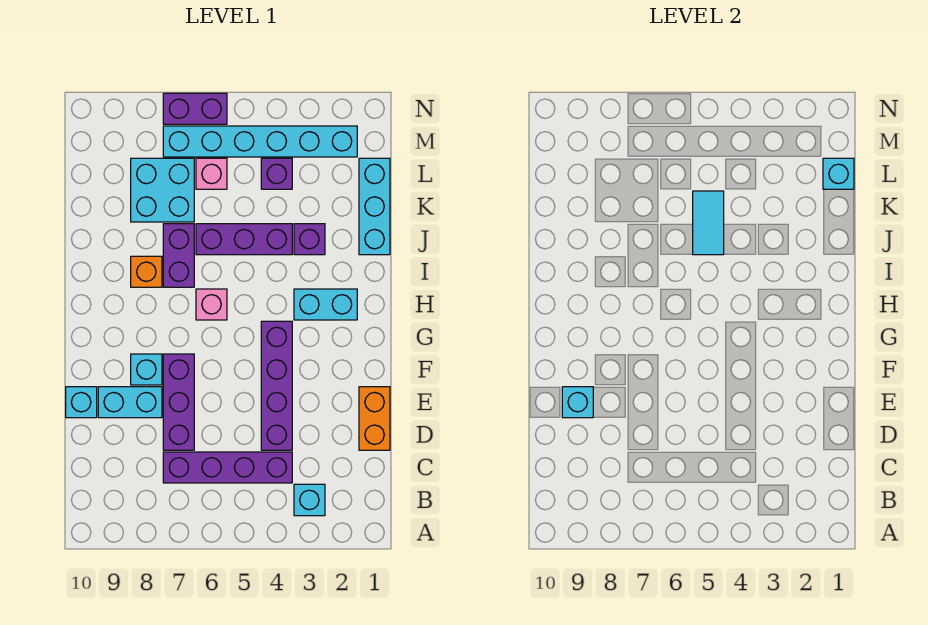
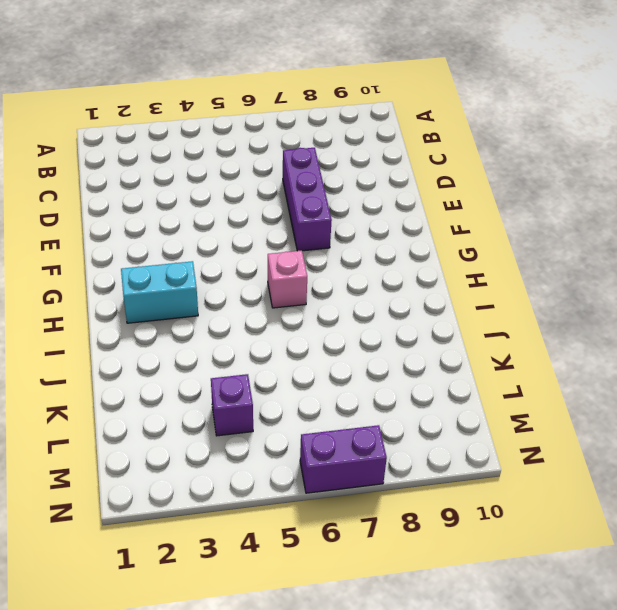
none -> cyan 1x1 brick [294,484,325,516]
none -> purple 1x4 brick [163,452,292,483]
none -> orange 1x2 brick [359,387,390,450]

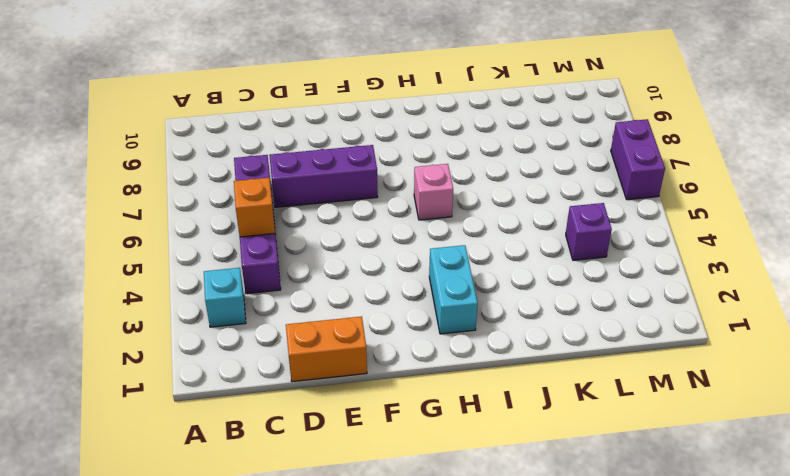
orange 1x1 brick [234,178,275,237] -> orange 1x1 brick moved to [131,256,162,287]
none -> purple 1x4 brick [261,321,292,450]
none -> cyan 1x2 brick [98,387,162,418]
none -> cyan 1x1 brick [66,387,97,418]

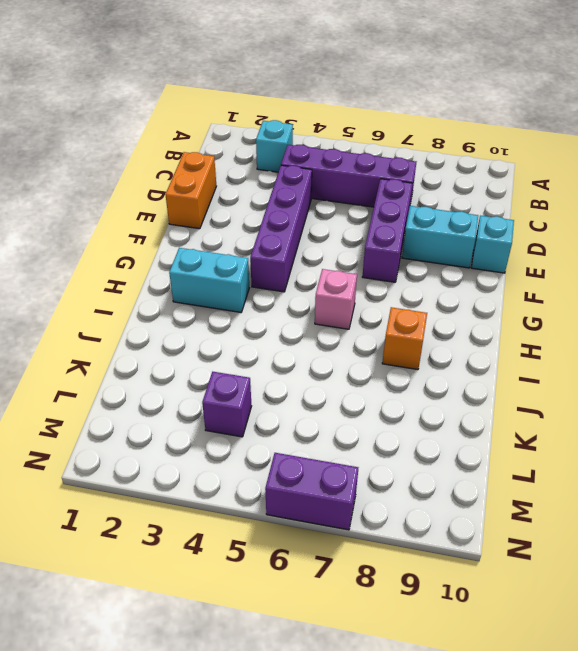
none -> cyan 1x1 brick [131,354,162,385]
none -> purple 1x2 brick [163,224,194,287]
none -> cyan 1x3 brick [359,158,390,255]

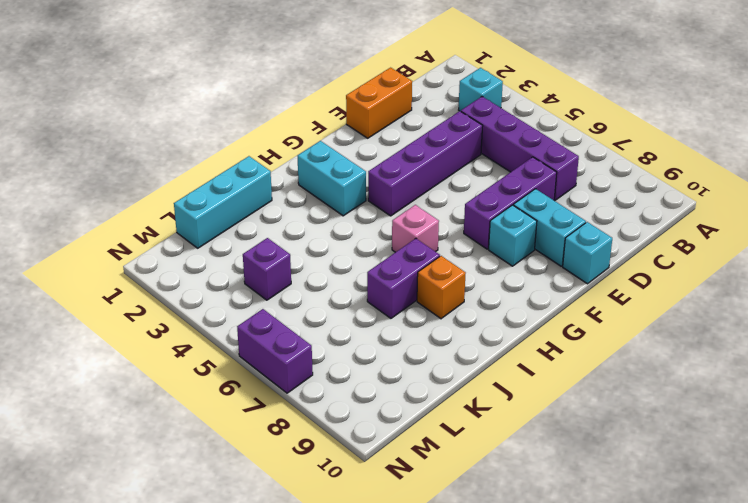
none -> purple 1x1 brick [294,224,325,255]
none -> purple 1x3 brick [196,224,292,255]
none -> cyan 2x2 brick [131,158,194,222]

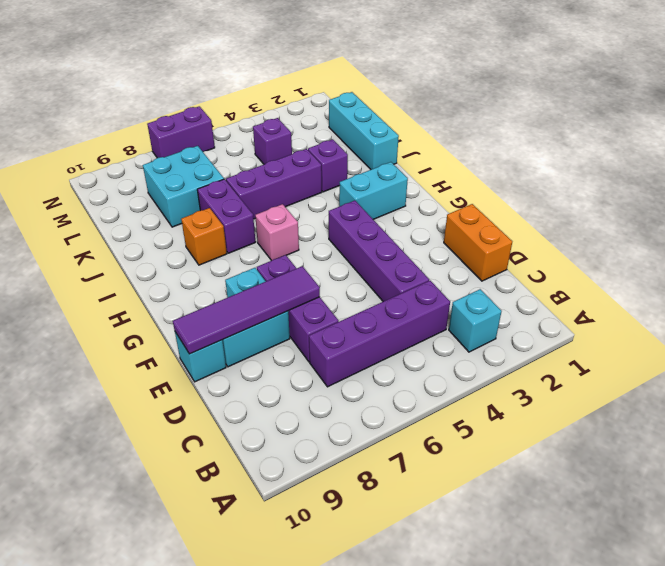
purple 1x4 tile [173,266,320,354] -> cyan 1x1 brick [562,387,593,418]
none -> pink 1x1 brick [196,158,227,189]
none -> cyan 1x6 brick [163,126,357,157]
none -> cyan 1x2 tile [693,191,724,255]

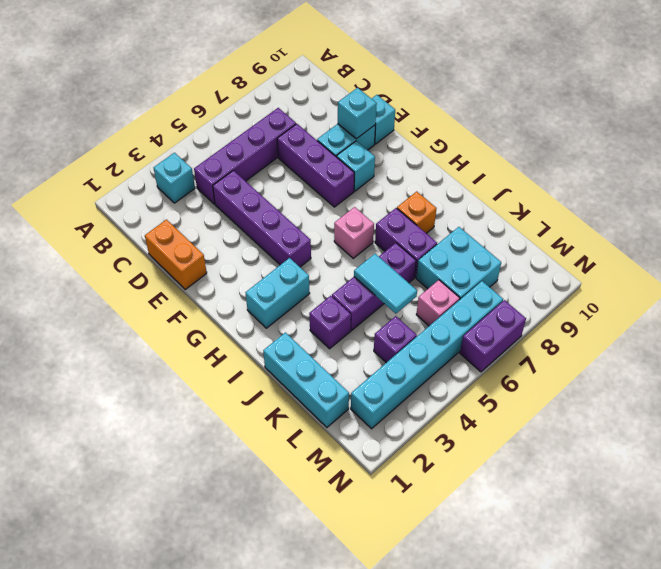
none -> cyan 1x1 brick [823,158,854,189]

